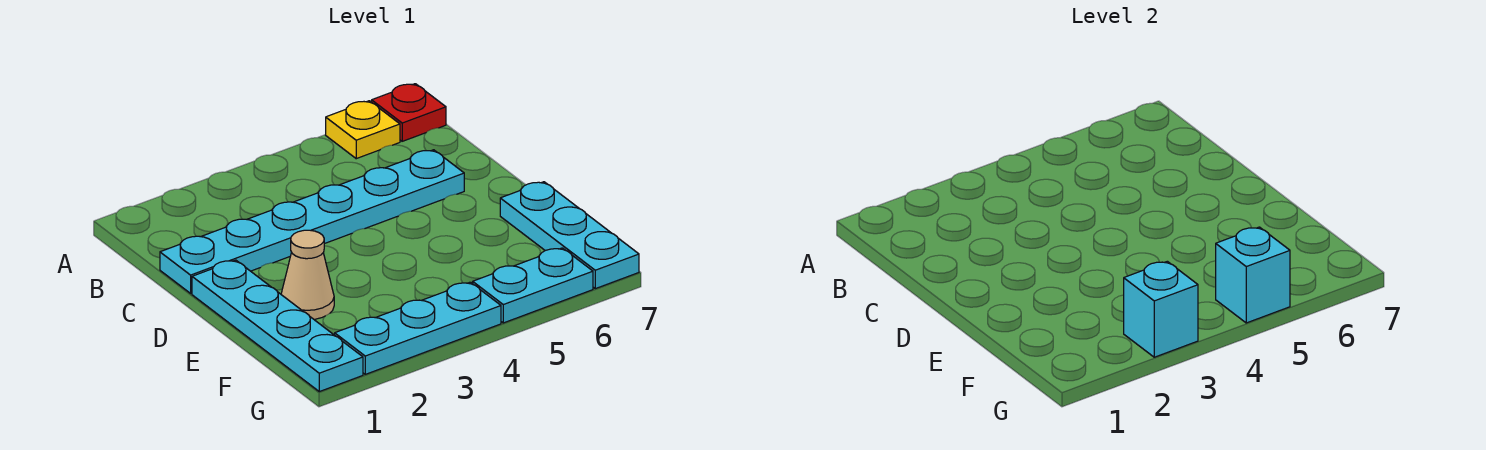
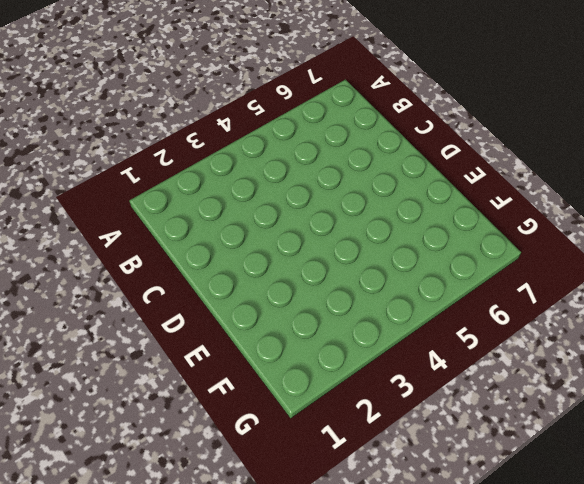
none -> yellow 1x1 plate [326,101,400,159]
none -> red 1x1 plate [372,84,446,141]

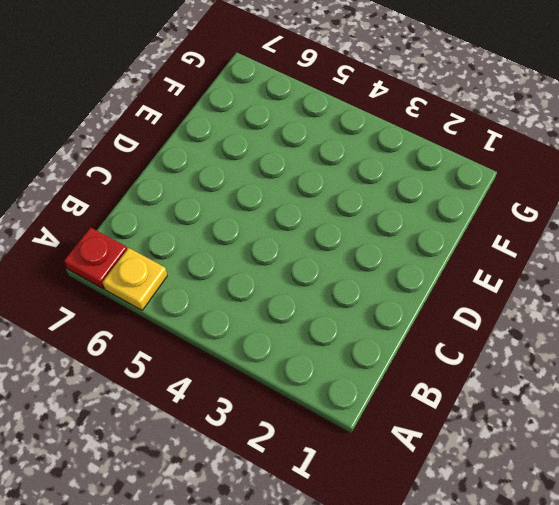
none -> cyan 1x6 plate [160,150,464,293]
none -> cyan 1x4 plate [192,260,363,392]

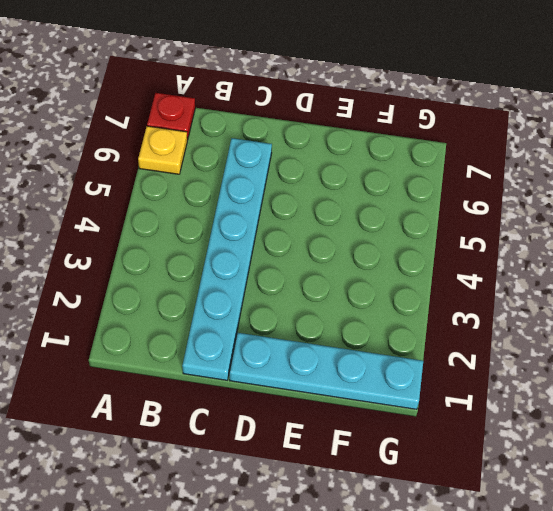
none -> tan 1x1 cone [281,230,334,319]
none -> cyan 1x3 plate [500,182,639,289]

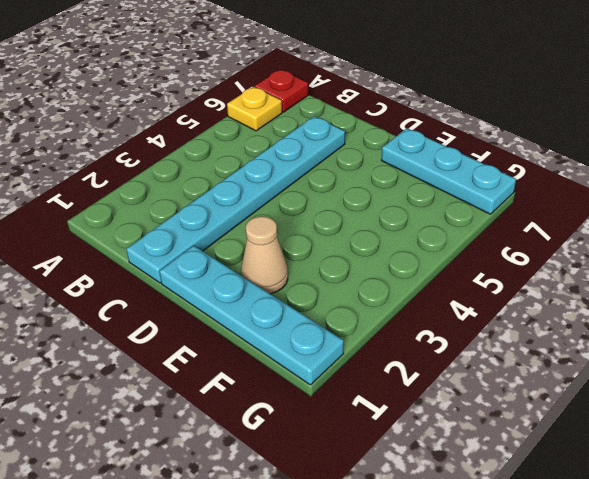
none -> cyan 1x3 plate [335,282,501,374]
none -> cyan 1x2 plate [473,248,593,323]

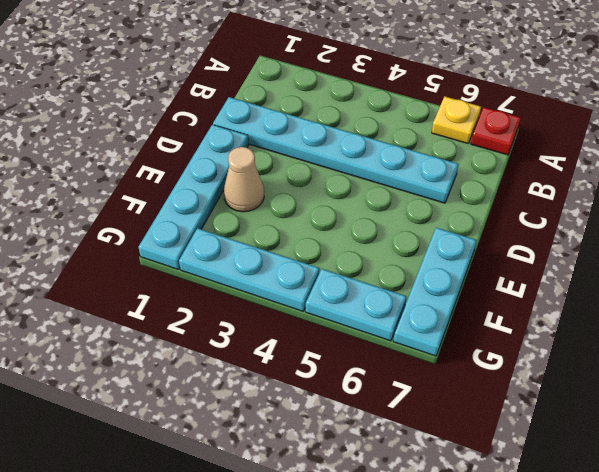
none -> cyan 1x1 brick [1124,261,1198,357]
none -> cyan 1x1 brick [1216,227,1290,323]

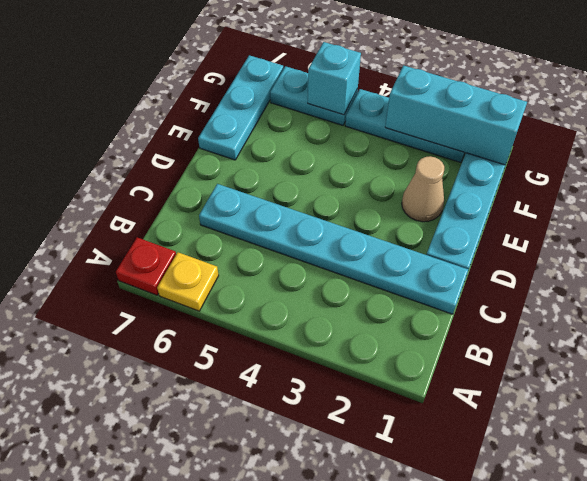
cyan 1x3 brick [385,65,527,165] -> cyan 1x1 brick [1124,261,1198,357]

